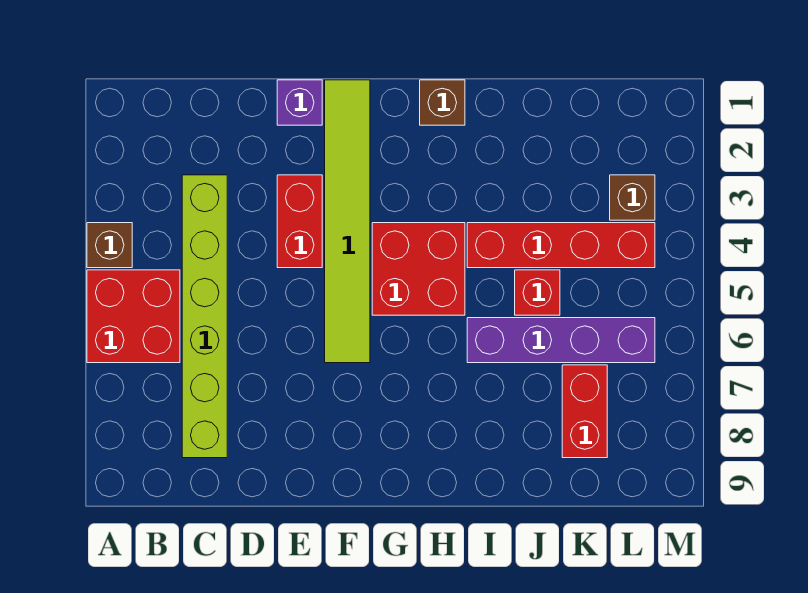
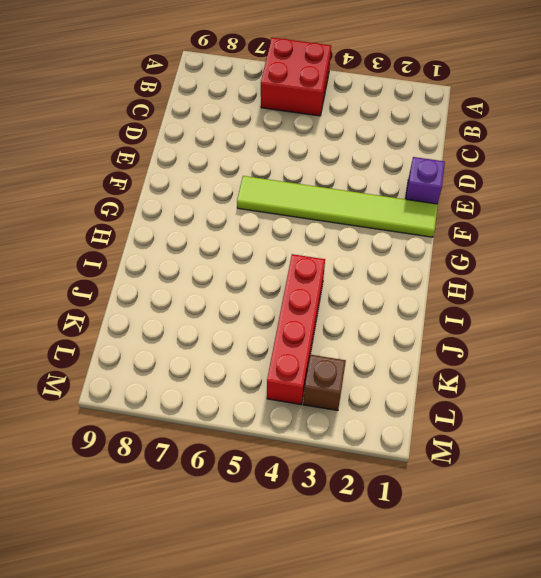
none -> brown 1x1 brick [87,223,132,268]
none -> lime 1x6 brick [182,175,227,458]
none -> red 1x2 brick [277,175,322,268]

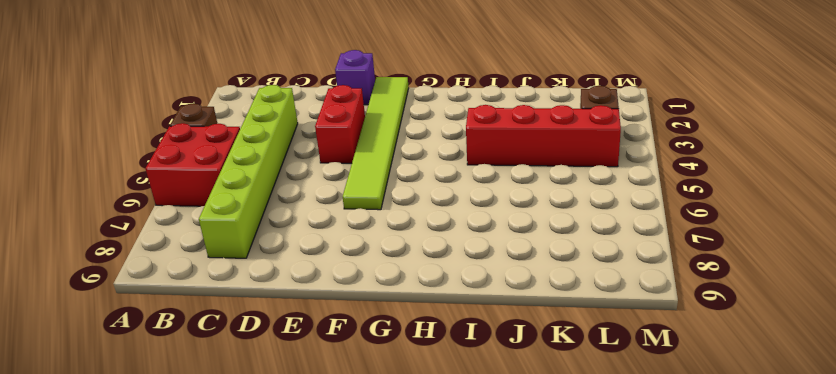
none -> red 2x2 brick [372,223,465,315]
none -> brown 1x1 brick [420,80,465,125]
none -> purple 1x4 brick [467,318,655,363]

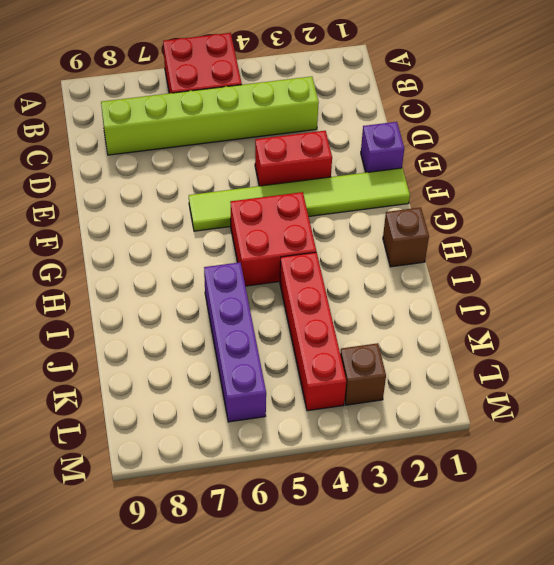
none -> brown 1x1 brick [87,223,132,268]
none -> red 1x1 brick [515,270,560,315]
none -> red 1x2 brick [562,365,607,458]

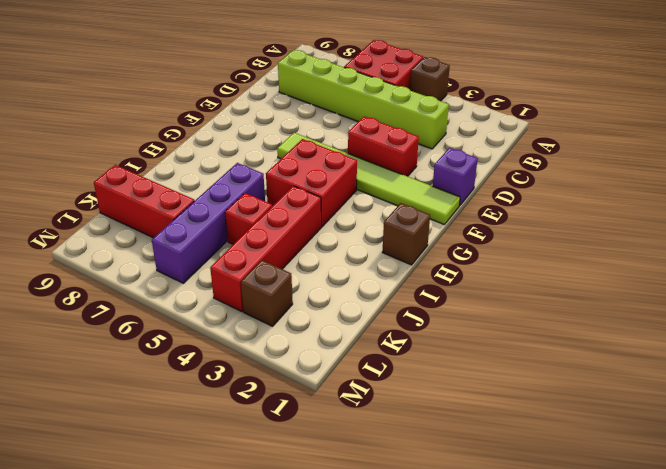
red 1x3 brick [94,165,195,238] -> red 1x2 brick [562,365,607,458]

